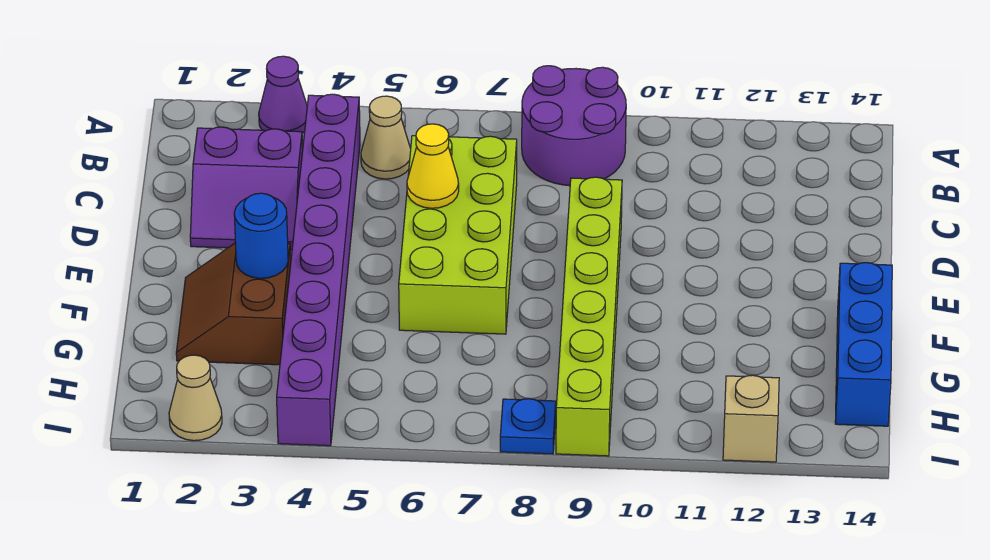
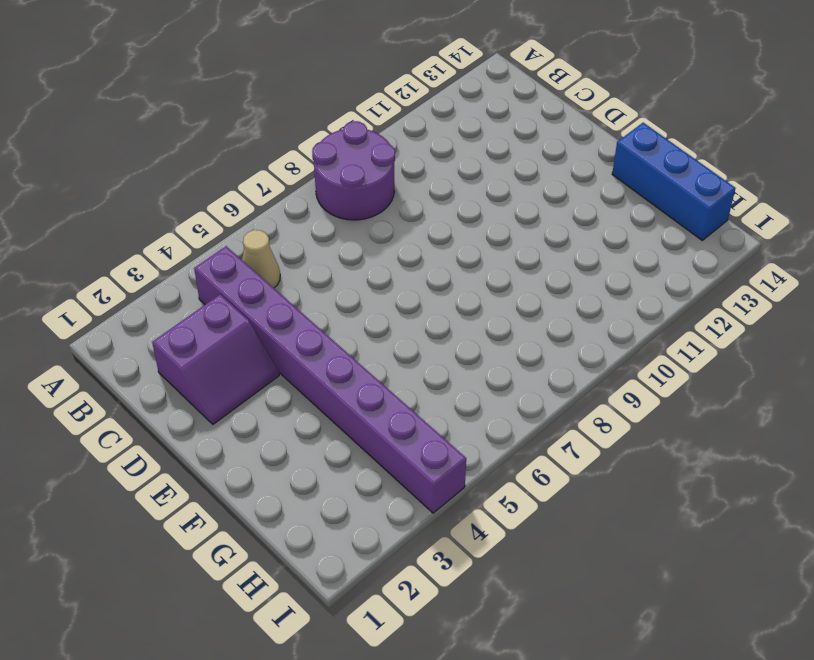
none -> purple 1x1 cone [259,56,307,133]
none -> lime 2x4 brick [399,136,517,334]
none -> lime 1x6 brick [556,177,622,456]

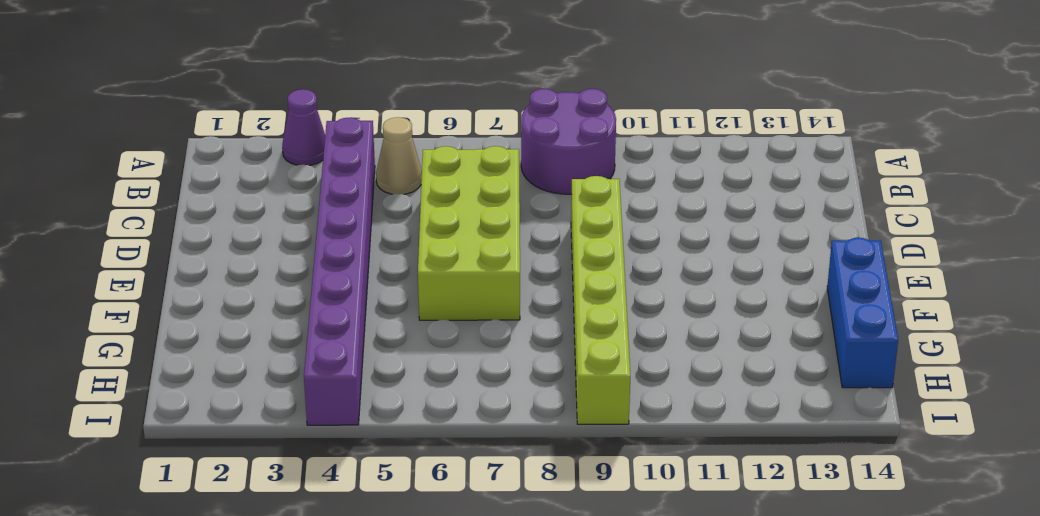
none -> purple 2x2 slope [190,127,303,250]
none -> brown 2x2 slope [176,243,291,365]
none -> tan 1x1 cone [169,355,222,441]

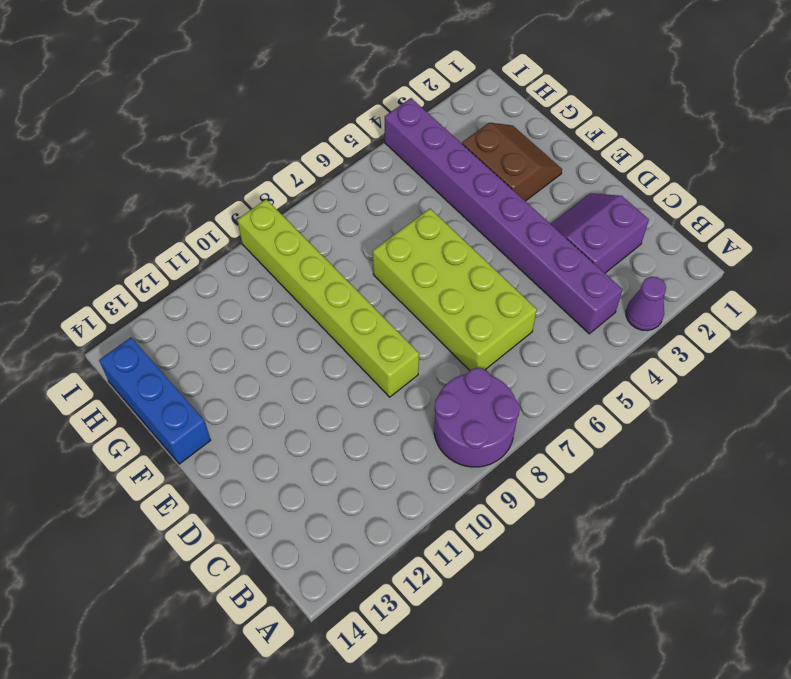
none -> tan 1x1 cone [361,96,411,179]
none -> tan 1x1 cone [169,355,222,441]
none -> blue 1x1 plate [500,399,556,454]

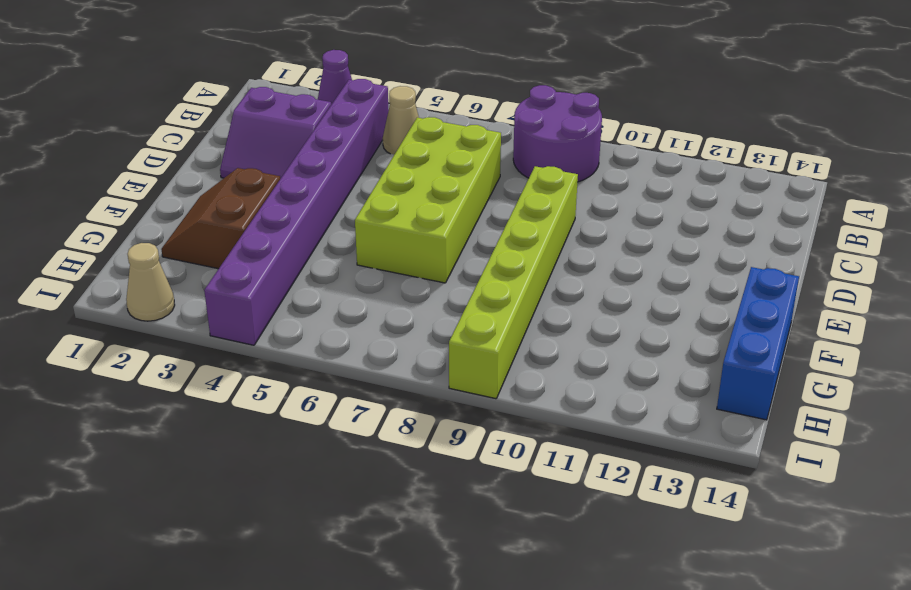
none -> blue 1x1 plate [500,399,556,454]
none -> tan 1x1 brick [723,375,779,462]
none -> yellow 1x1 cone [407,124,459,208]

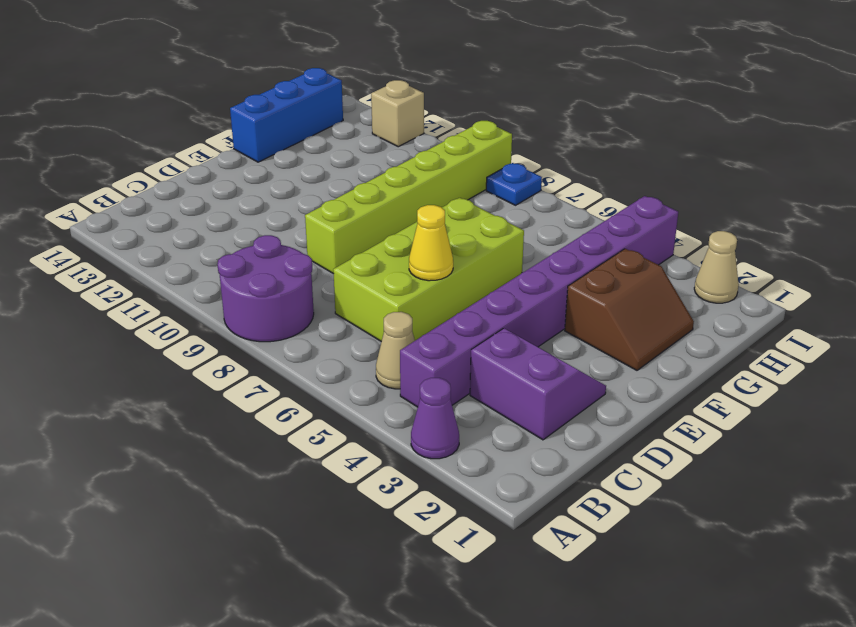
none -> blue 1x1 round brick [234,193,288,278]

